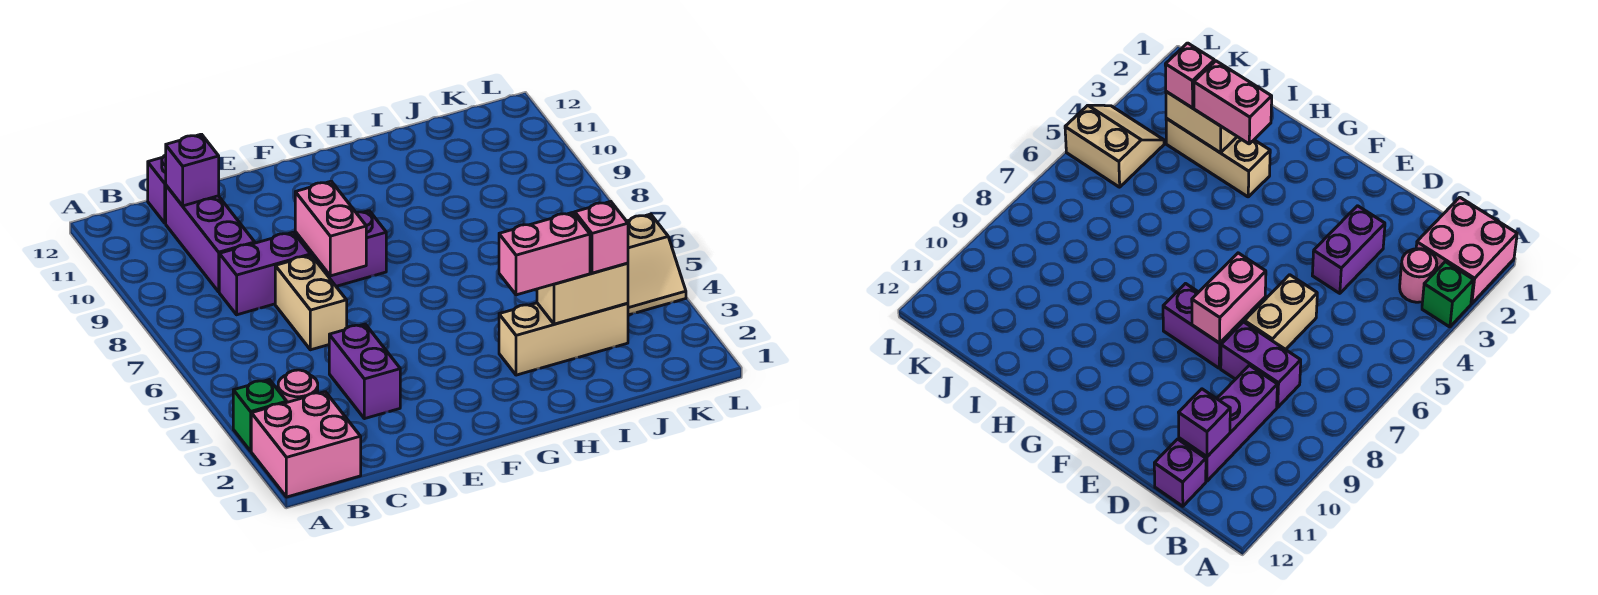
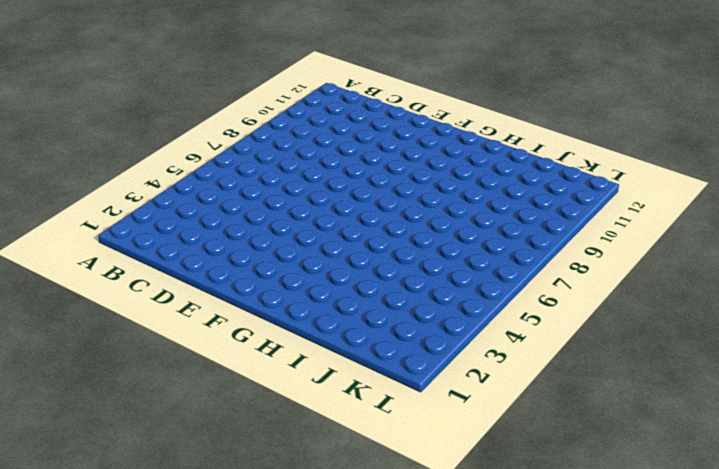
none -> pink 2x2 brick [251,392,361,497]
none -> green 1x1 brick [233,380,287,451]
none -> pink 1x1 round brick [278,370,318,402]

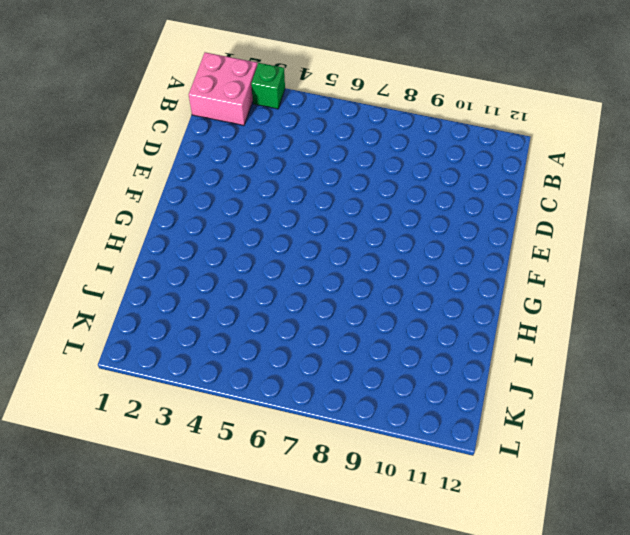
none -> pink 1x1 round brick [278,370,318,402]
none -> purple 1x2 brick [219,232,311,315]
none -> purple 1x3 brick [166,186,255,292]

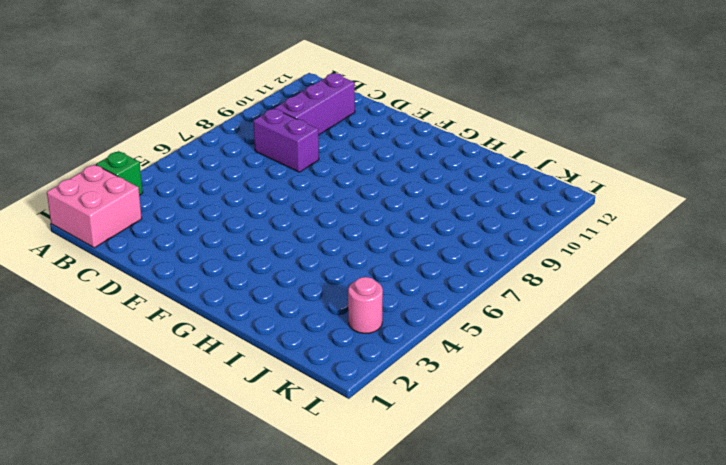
pink 1x1 round brick [348,277,383,333] -> pink 1x1 round brick moved to [278,370,318,402]
none -> purple 1x1 brick [148,155,166,223]
none -> purple 1x2 brick [329,324,400,419]
none -> tan 1x2 brick [275,255,347,350]

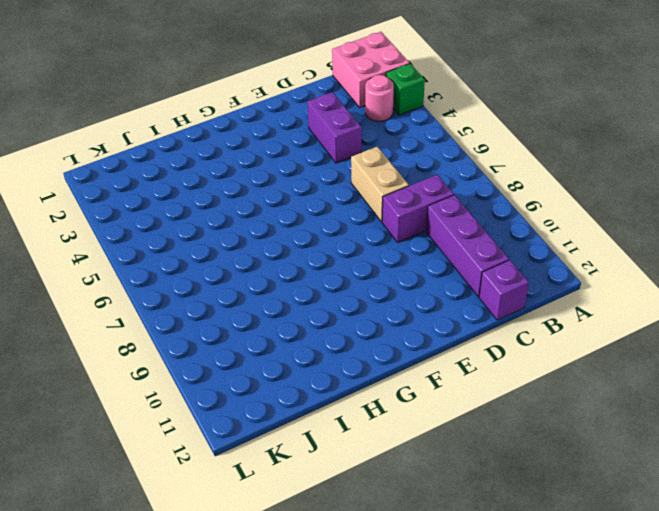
none -> purple 1x2 brick [295,211,386,286]
none -> tan 1x3 brick [499,303,628,375]
none -> tan 2x2 slope [627,214,686,315]

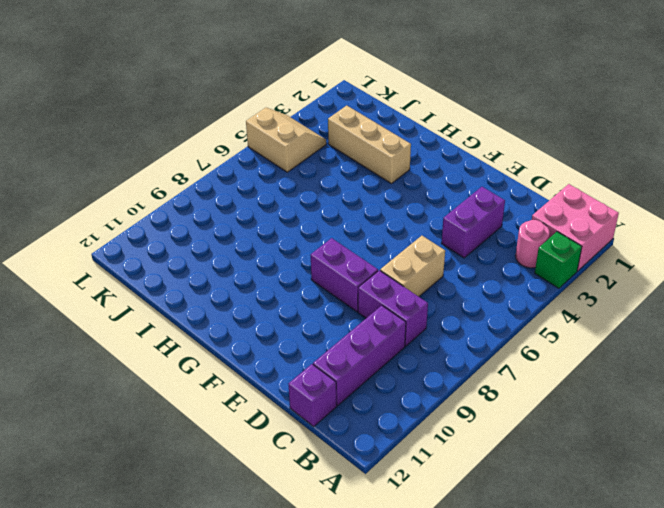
none -> purple 1x1 brick [166,134,219,206]
none -> pink 1x2 brick [295,181,366,276]
none -> tan 1x2 brick [537,263,628,324]

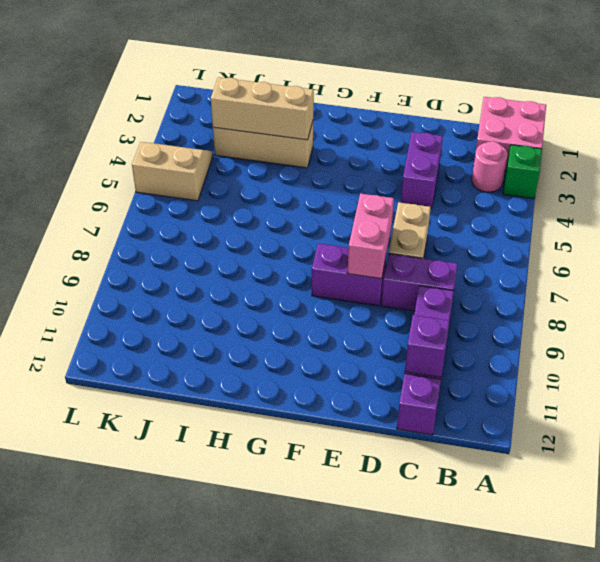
tan 1x3 brick [211,77,314,140] -> tan 1x2 brick [537,263,628,324]
none -> pink 1x2 brick [499,212,590,295]
none -> pink 1x1 brick [575,202,628,273]

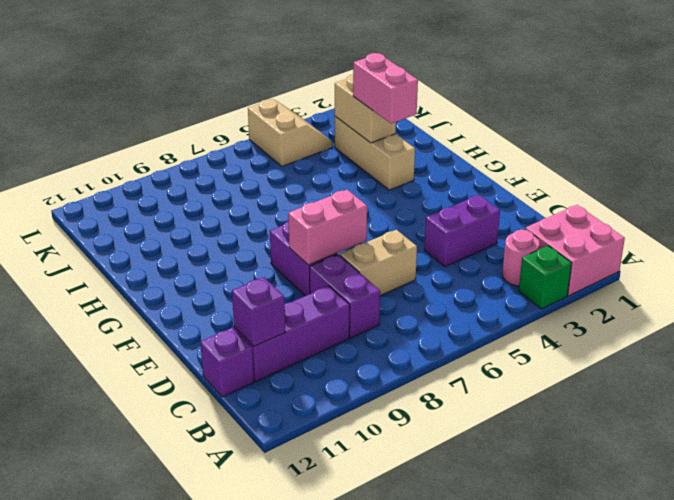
none -> pink 1x1 brick [575,202,628,273]

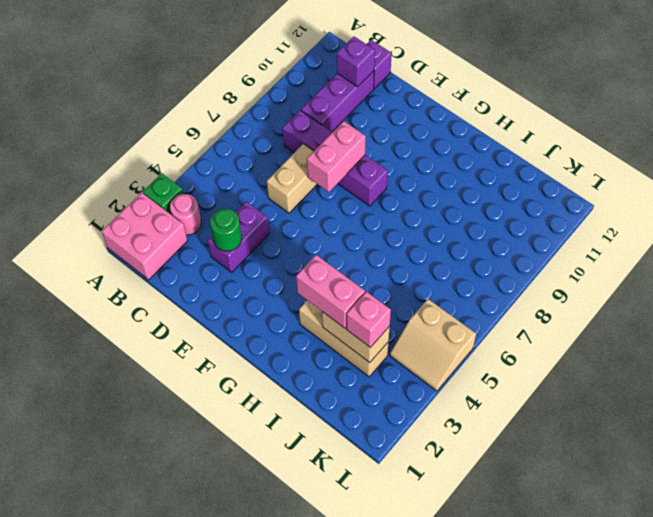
green 1x1 round brick [210,209,242,251] -> none

